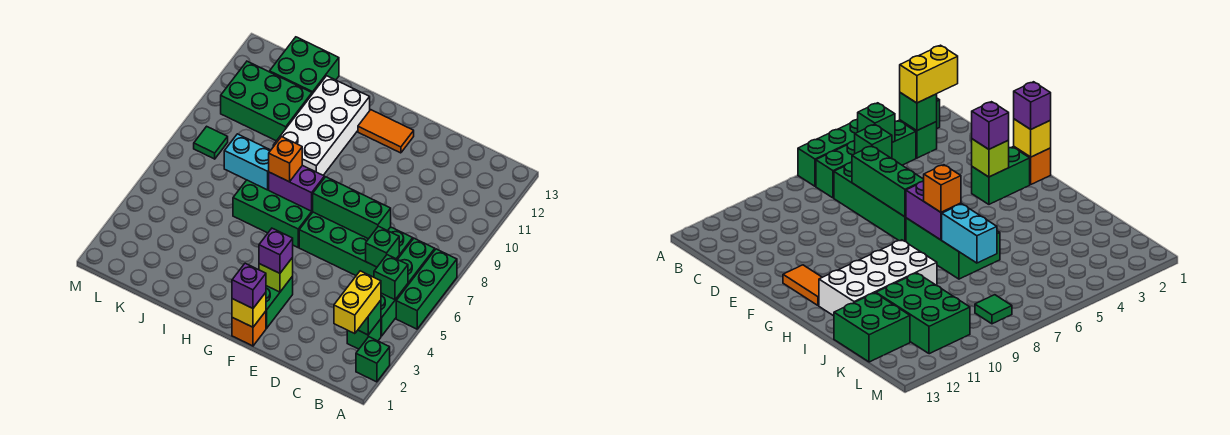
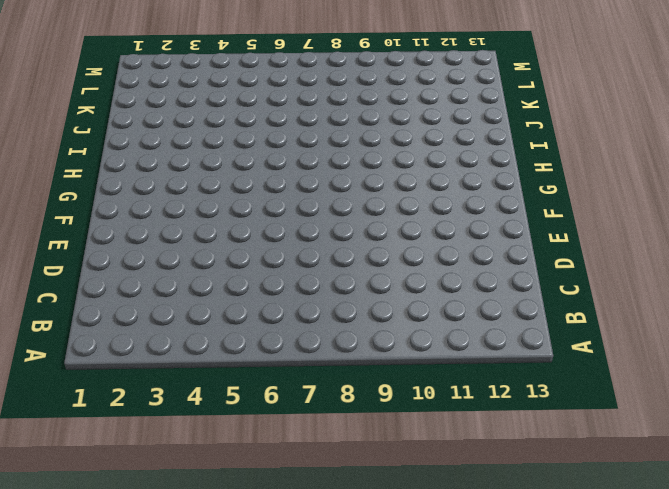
none -> green 1x1 brick [356,337,390,382]
none -> green 1x3 brick [396,249,457,329]
none -> green 1x1 brick [347,319,381,349]

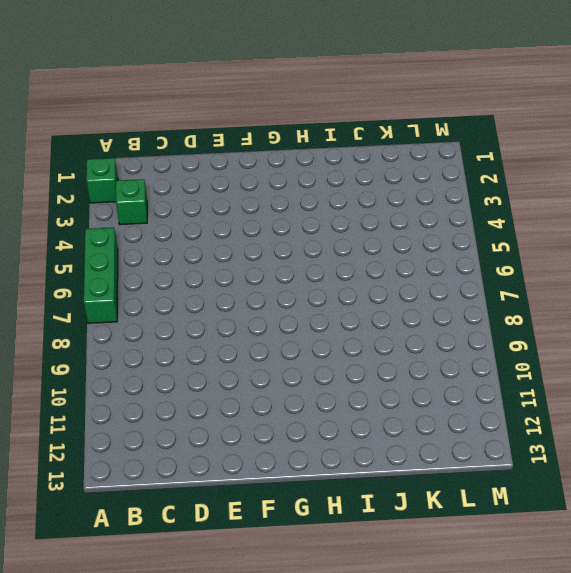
none -> green 1x4 brick [381,238,435,336]
none -> green 2x4 brick [299,212,413,277]
none -> orange 1x1 brick [232,311,266,346]

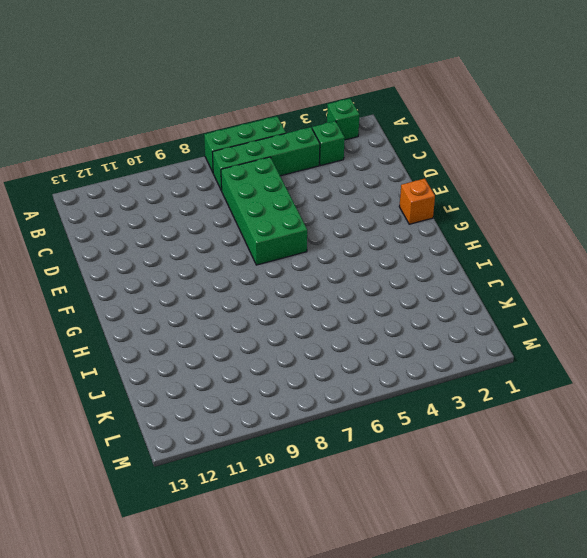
none -> green 1x2 brick [266,276,293,328]
none -> orange 1x2 tile [358,110,414,153]
none -> green 2x3 brick [233,180,313,247]

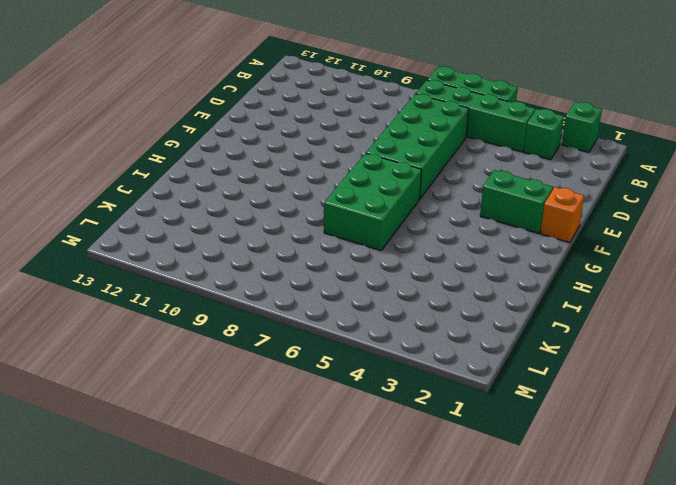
none -> orange 1x2 tile [358,110,414,153]
none -> white 2x4 brick [273,76,370,175]
none -> green 2x3 brick [221,61,312,141]

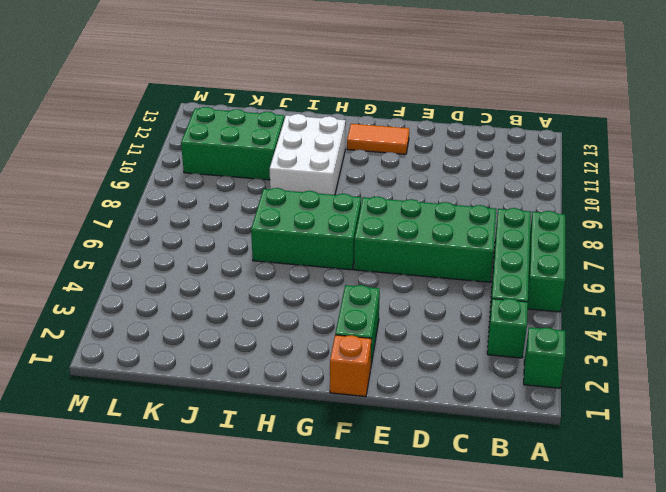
white 2x3 brick [270,114,346,195] -> white 2x4 brick [273,76,370,175]
none -> green 2x2 brick [270,37,339,94]
none -> green 1x1 tile [194,126,228,159]
none -> green 1x1 brick [358,300,381,335]

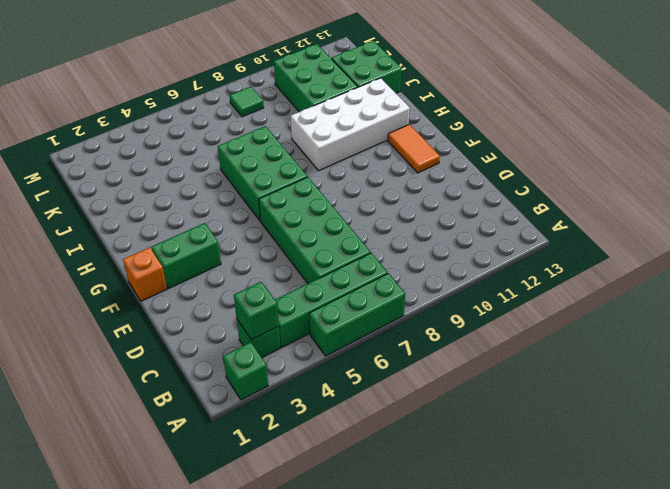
none -> green 1x1 brick [374,255,408,300]
none -> green 1x1 brick [366,226,399,267]
none -> green 1x3 brick [312,177,391,239]

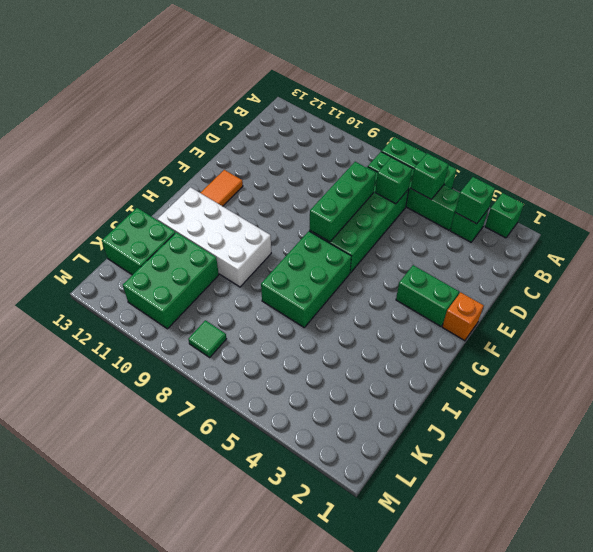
none -> yellow 1x1 brick [232,293,266,327]
none -> lime 1x1 brick [259,257,293,292]
none -> purple 1x2 brick [269,165,324,211]

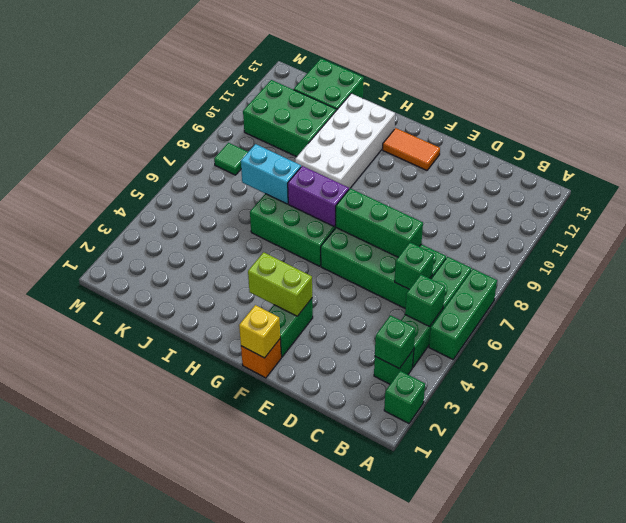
lime 1x2 brick [248,252,312,316] -> lime 1x1 brick [259,257,293,292]
none -> yellow 1x2 brick [334,271,381,334]
none -> purple 1x1 brick [232,263,266,308]
none -> purple 1x1 brick [259,228,293,273]

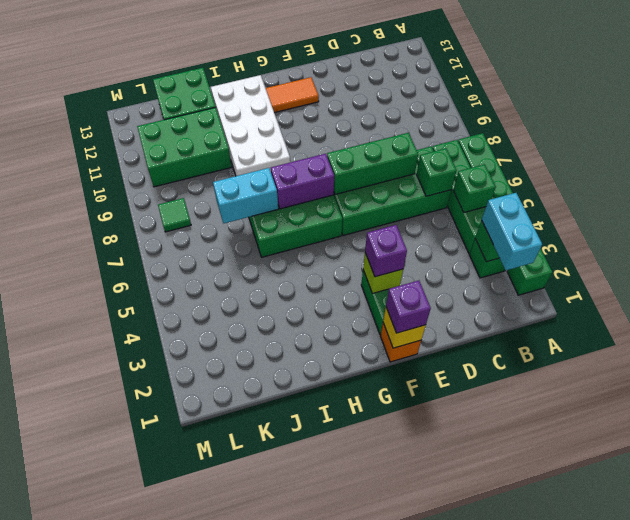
cyan 1x2 brick [482,193,542,270] -> yellow 1x2 brick [334,271,381,334]
none -> orange 1x1 brick [269,137,302,182]

